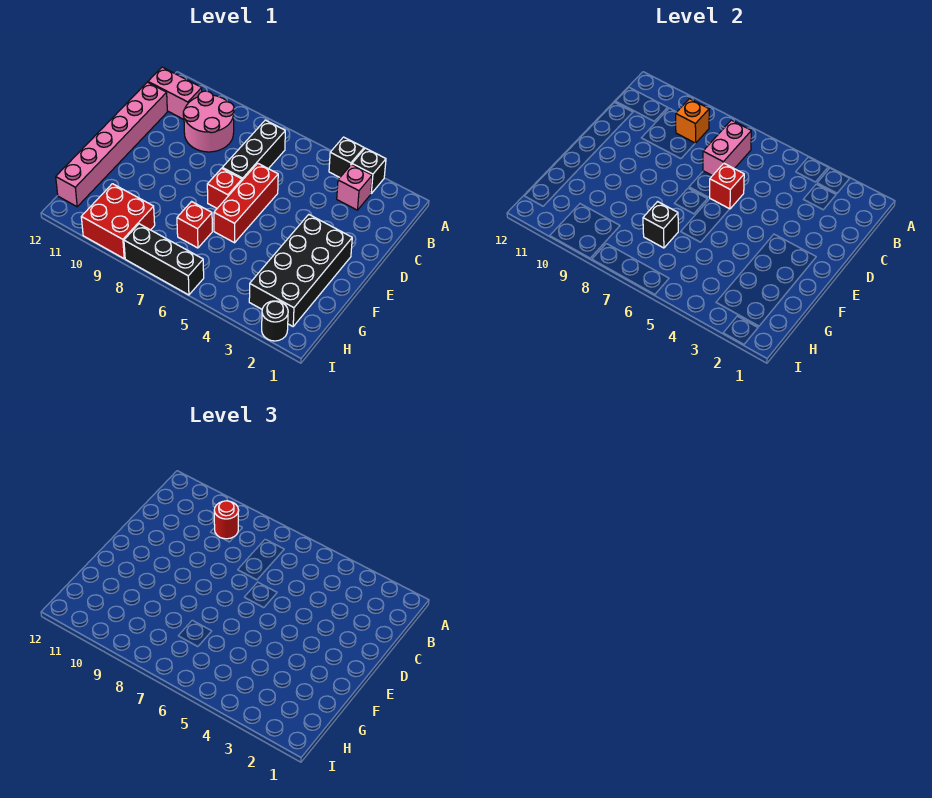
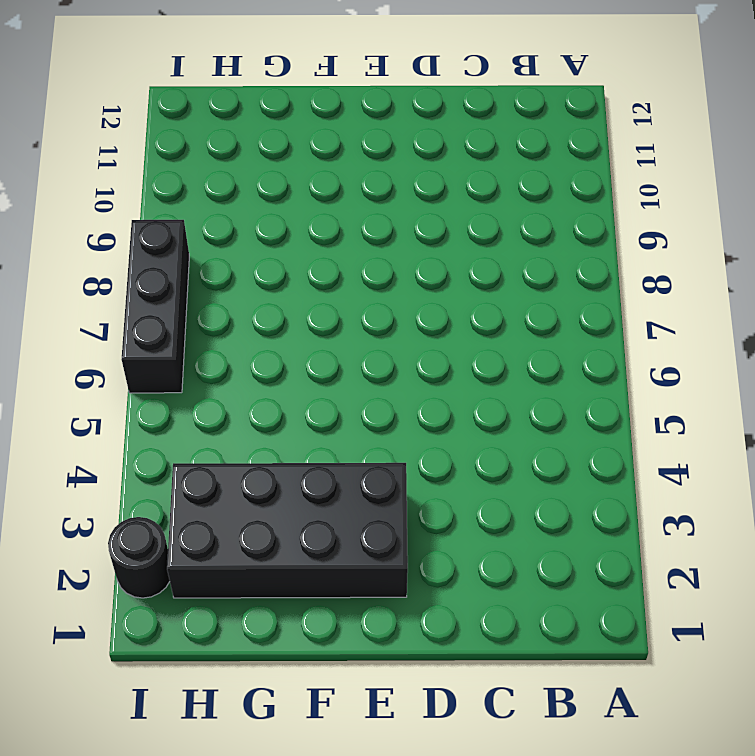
none -> black 1x1 brick [352,148,386,193]
none -> black 1x1 brick [329,137,364,177]
none -> pink 1x1 brick [337,164,372,210]

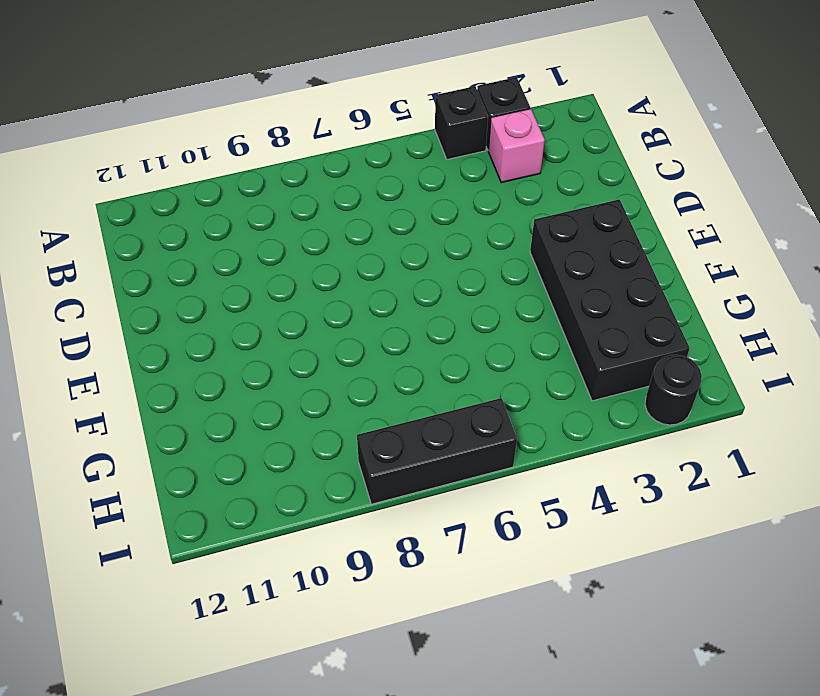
none -> black 1x3 brick [222,120,285,180]
none -> pink 2x2 round brick [183,91,234,152]
none -> pink 1x2 brick [148,67,202,119]

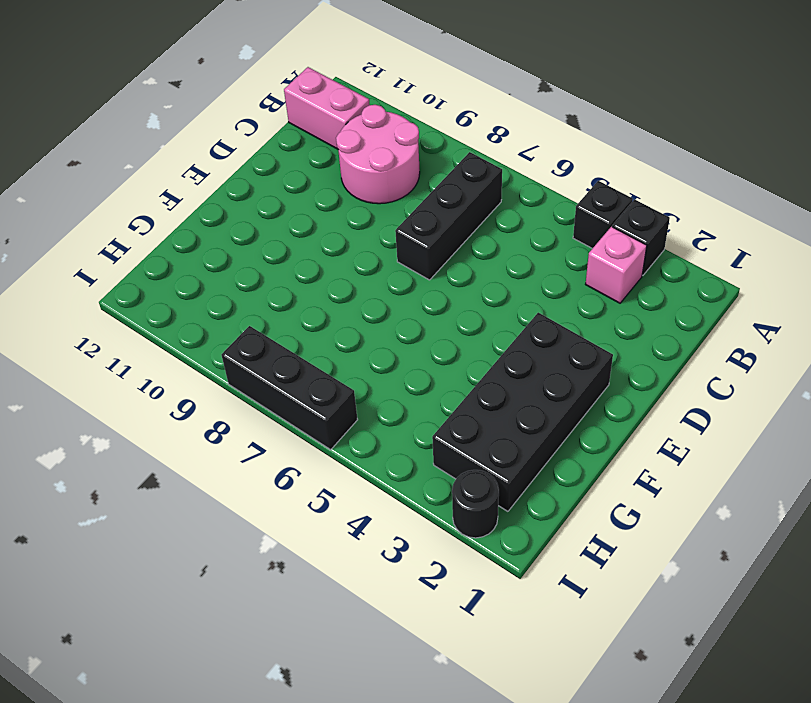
none -> pink 1x6 brick [56,82,167,207]
none -> red 1x3 brick [214,163,278,243]
none -> red 1x1 brick [207,168,242,208]

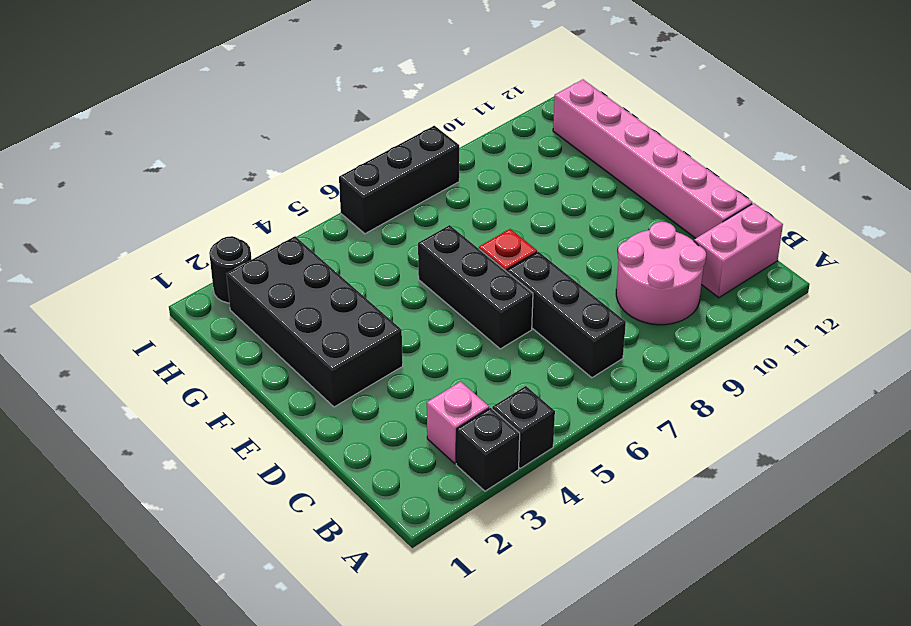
black 1x3 brick [418,225,533,349] -> red 1x3 brick [214,163,278,243]
none -> red 1x1 brick [177,202,212,248]
none -> red 2x2 brick [81,184,155,258]
none -> pink 1x2 brick [703,120,751,176]

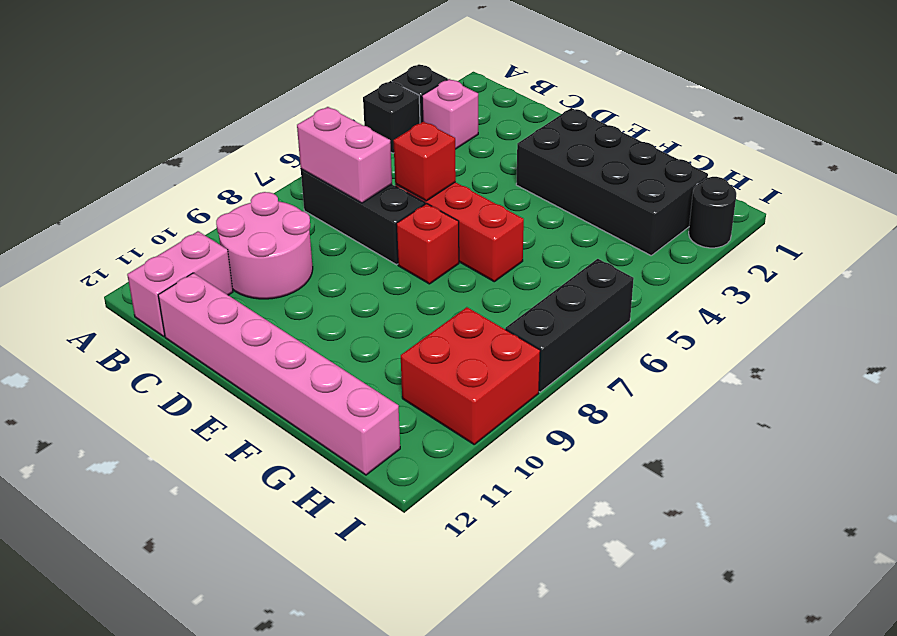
none -> red 1x1 brick [177,202,212,248]
none -> orange 1x1 brick [676,99,709,143]
none -> black 1x1 brick [643,202,678,248]

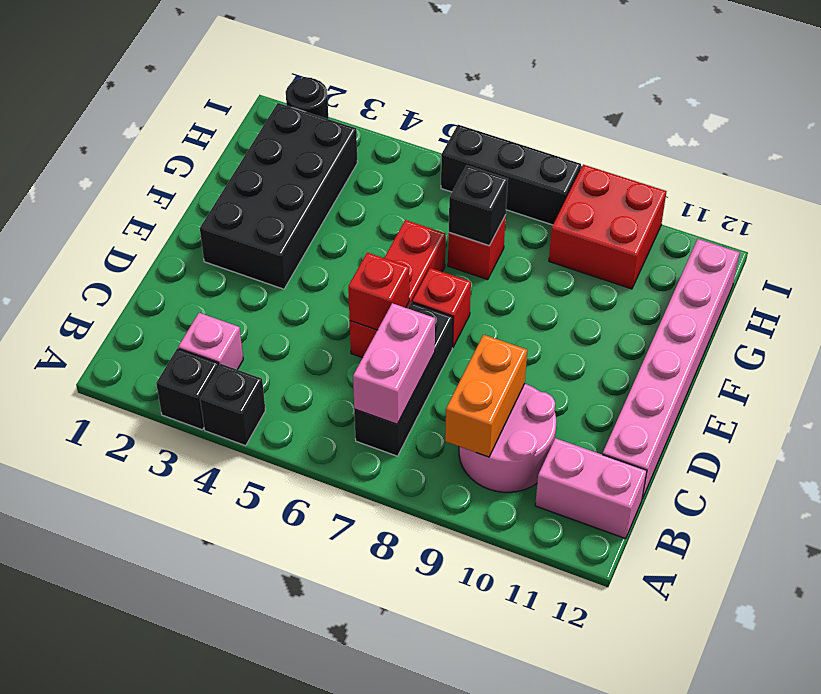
orange 1x2 brick [445,335,527,457] -> orange 1x1 brick [676,99,709,143]
none -> red 1x1 round brick [214,501,239,539]

